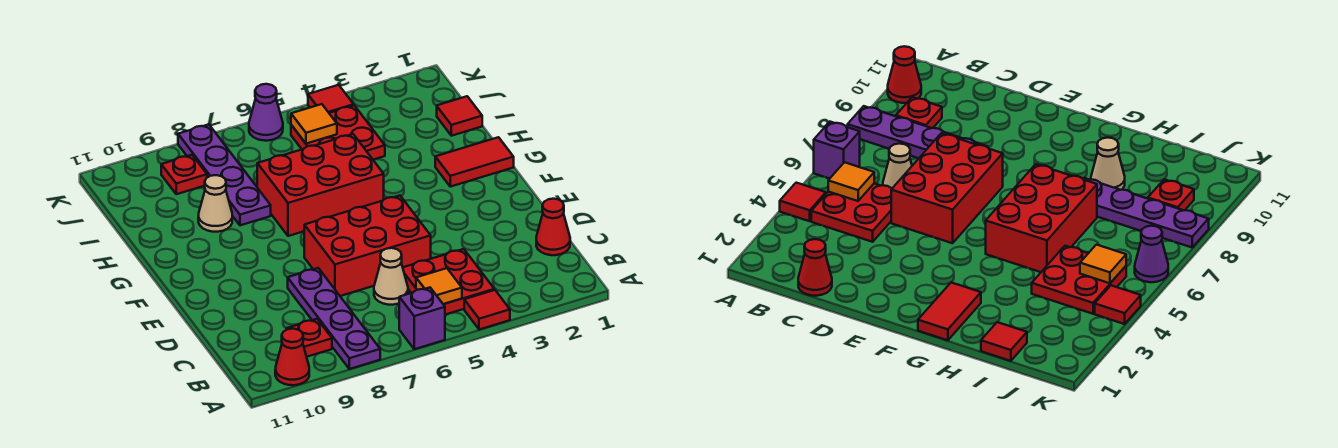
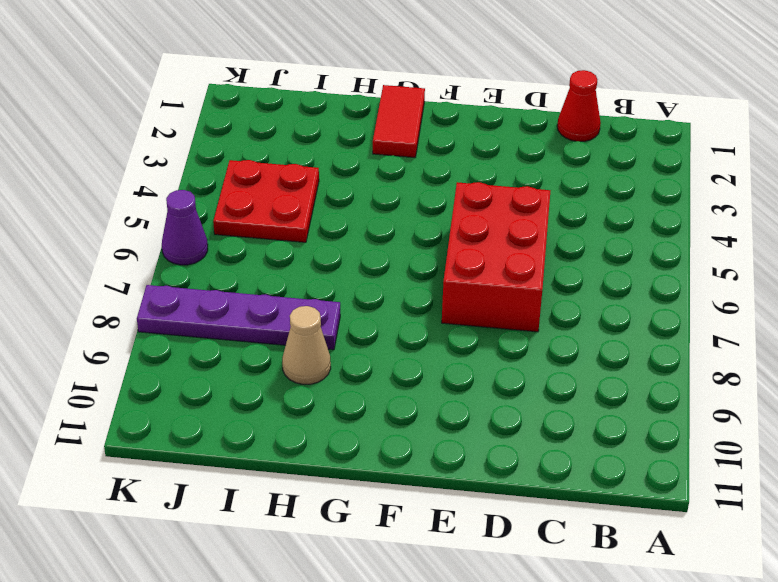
none -> red 1x1 tile [464,290,510,330]
none -> purple 1x1 brick [399,288,445,349]
none -> purple 1x4 plate [288,268,380,369]

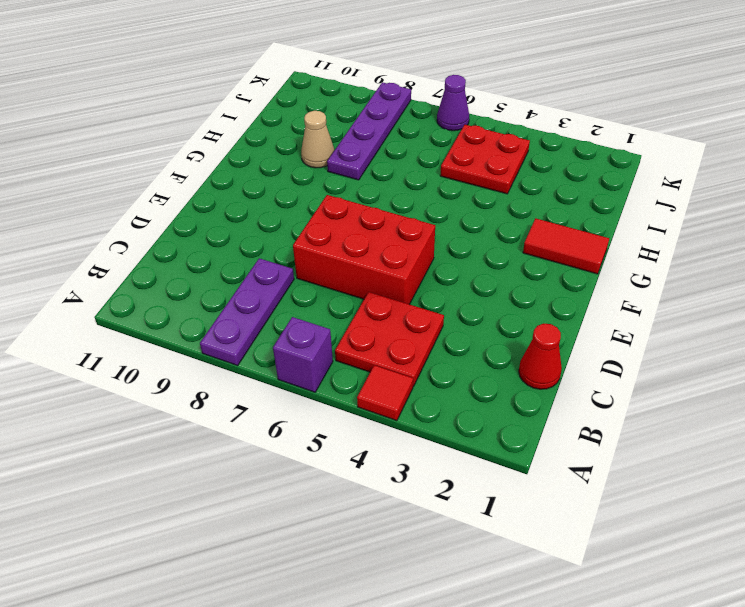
purple 1x3 plate [200,258,294,365] -> purple 1x4 plate [288,268,380,369]
none -> red 1x1 cone [275,329,309,385]
none -> red 1x1 plate [286,319,332,357]
none -> tan 1x1 cone [374,248,408,305]

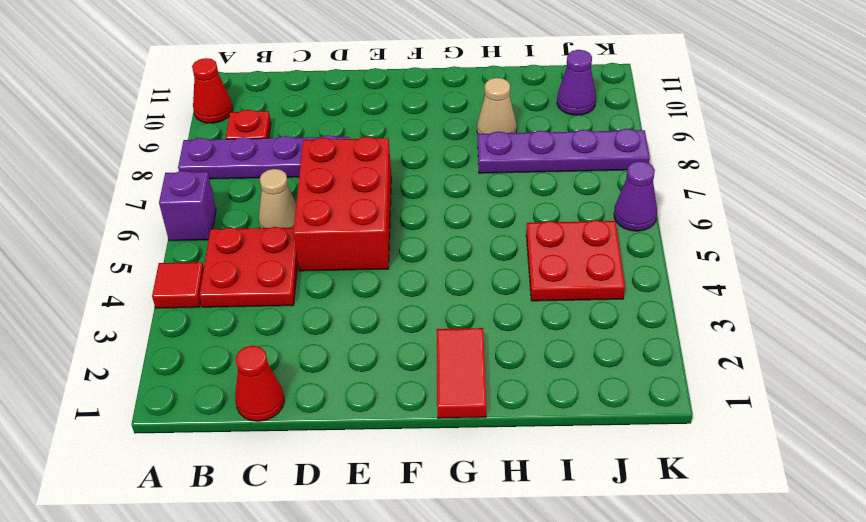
purple 1x1 cone [557,50,596,115] -> none
none -> red 2x3 brick [257,134,384,236]
none -> red 1x1 tile [437,96,482,136]
none -> red 1x1 plate [161,155,207,194]

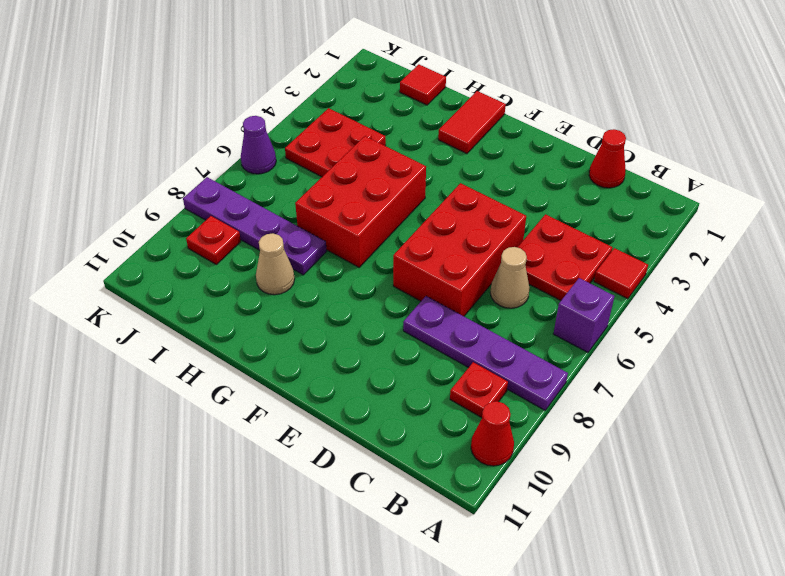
none -> red 1x1 tile [308,85,354,113]
none -> orange 1x1 tile [416,268,462,304]
none -> orange 1x1 tile [291,104,337,144]

